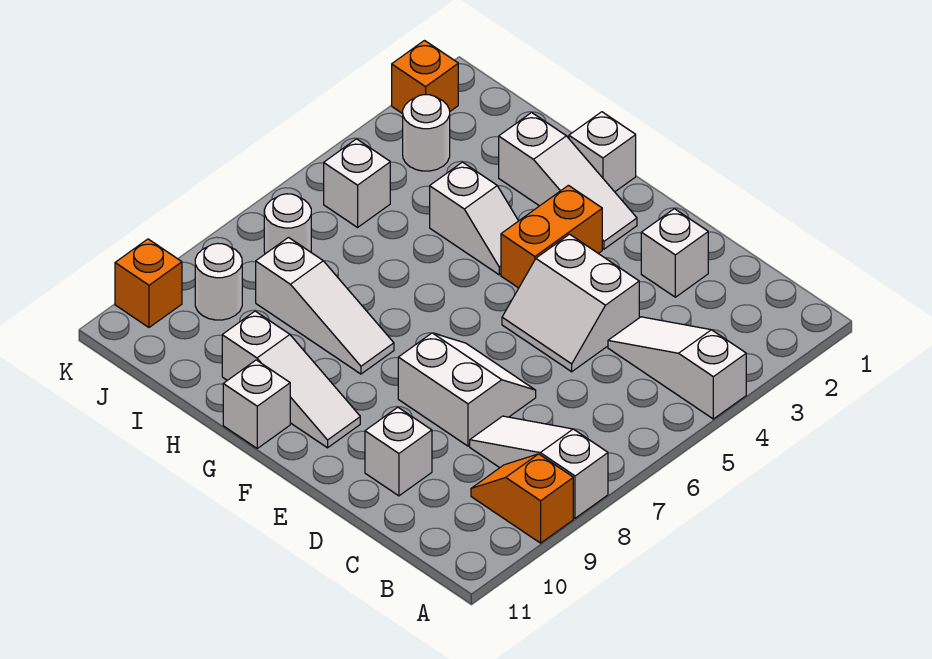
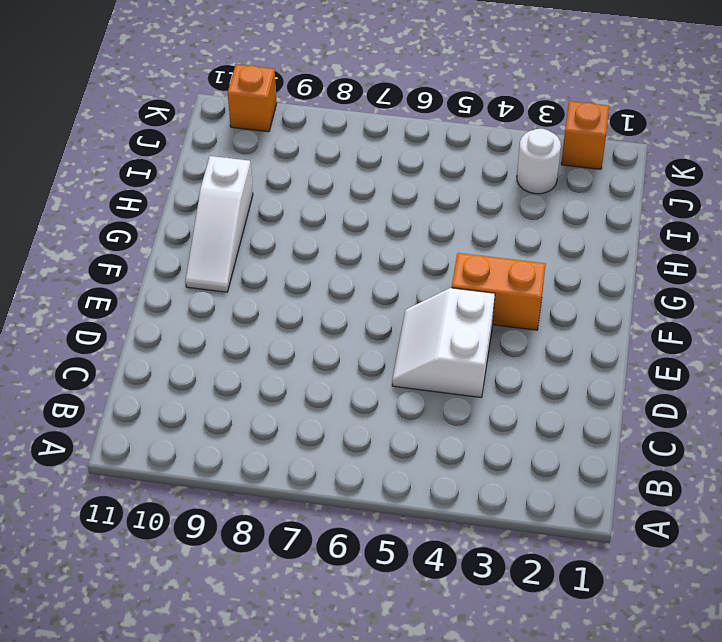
none -> white 1x3 slope [608,317,746,419]
none -> white 1x3 slope [470,416,608,518]
none -> orange 1x2 slope [471,454,573,543]

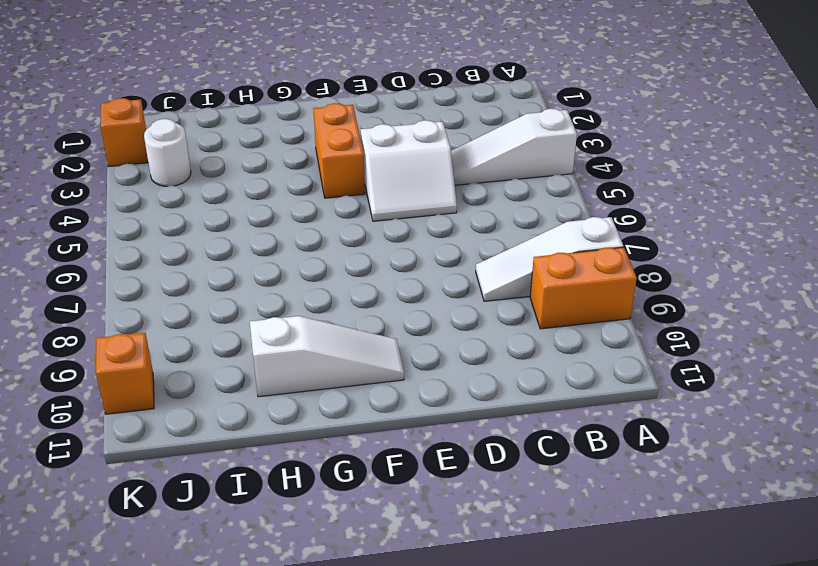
orange 1x2 brick [530,247,637,329] -> orange 1x2 slope [471,454,573,543]
none -> white 1x1 brick [641,209,708,297]
none -> white 2x2 slope [398,333,536,446]
none -> white 1x1 brick [365,407,432,496]

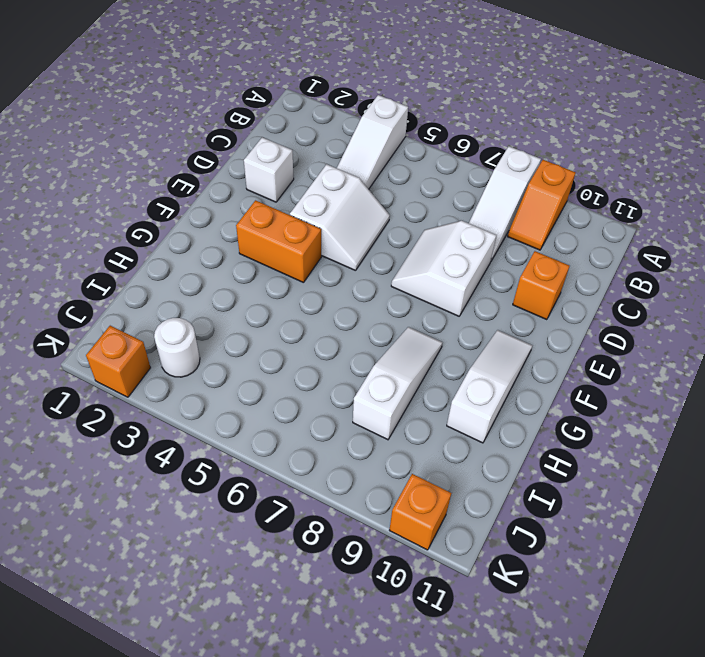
orange 1x1 brick [513,251,569,320] -> white 1x1 brick [365,407,432,496]
none -> white 1x3 slope [499,113,637,249]
none -> white 1x1 brick [569,112,636,192]
none -> white 1x2 slope [430,162,518,275]

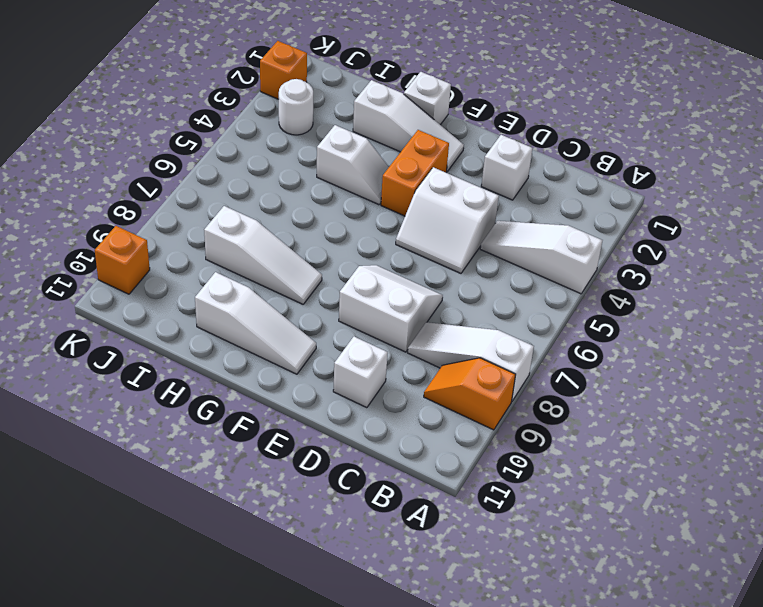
none -> white 1x1 brick [223,360,290,448]
none -> white 1x1 brick [324,139,390,227]
none -> white 1x1 round brick [264,194,311,254]

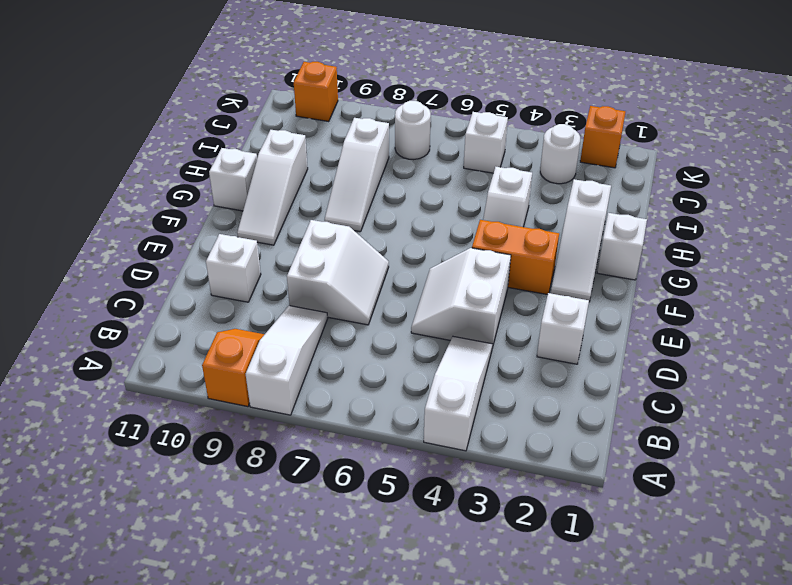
none -> white 1x1 round brick [195,243,242,320]

